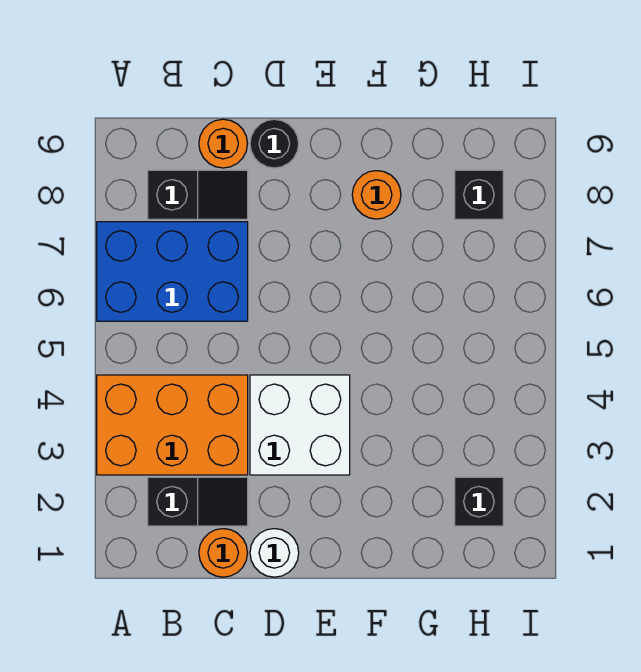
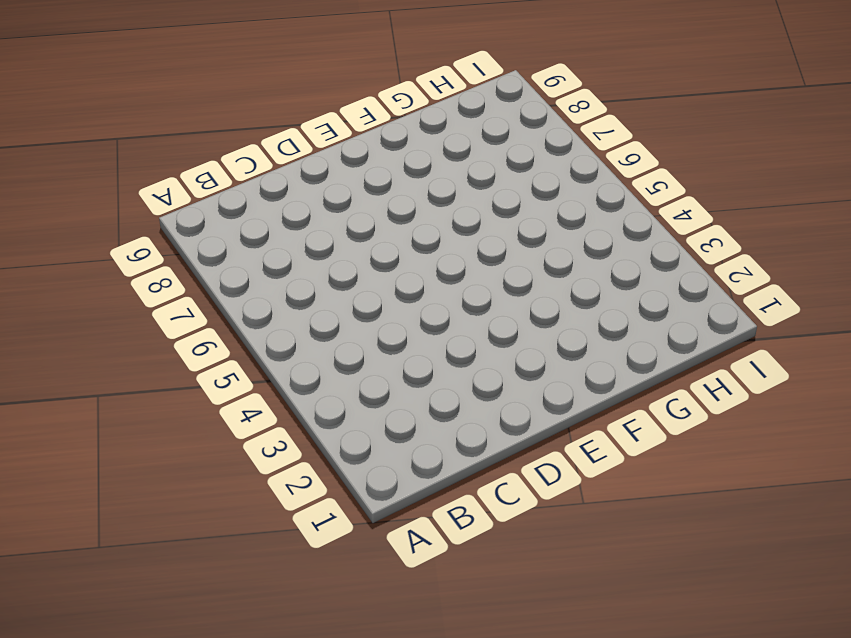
none -> orange 2x3 brick [97,375,248,475]
none -> blue 2x3 brick [97,222,248,321]
none -> black 1x2 slope [148,477,248,526]

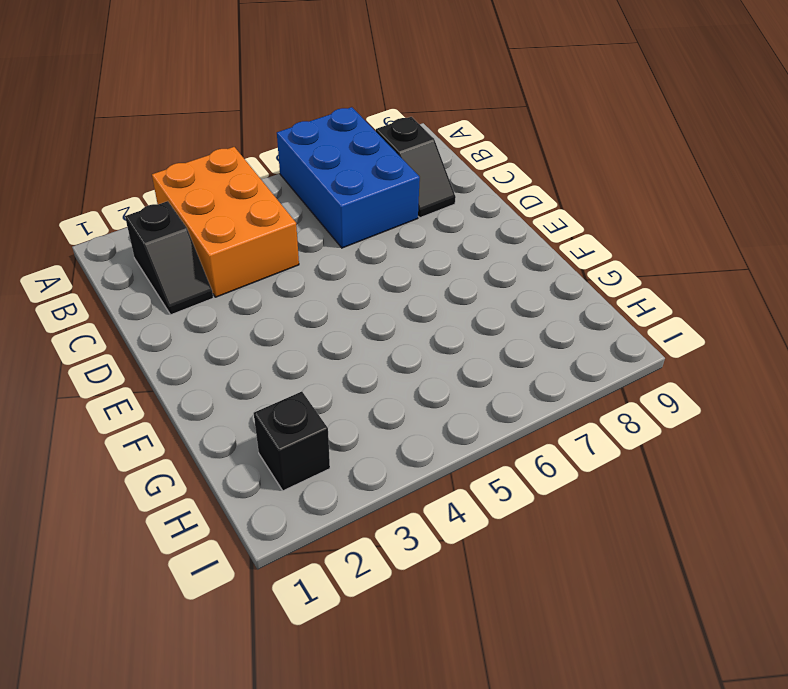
none -> orange 1x1 round brick [199,529,247,577]
none -> orange 1x1 round brick [199,119,248,168]
none -> white 1x1 round brick [250,529,299,577]

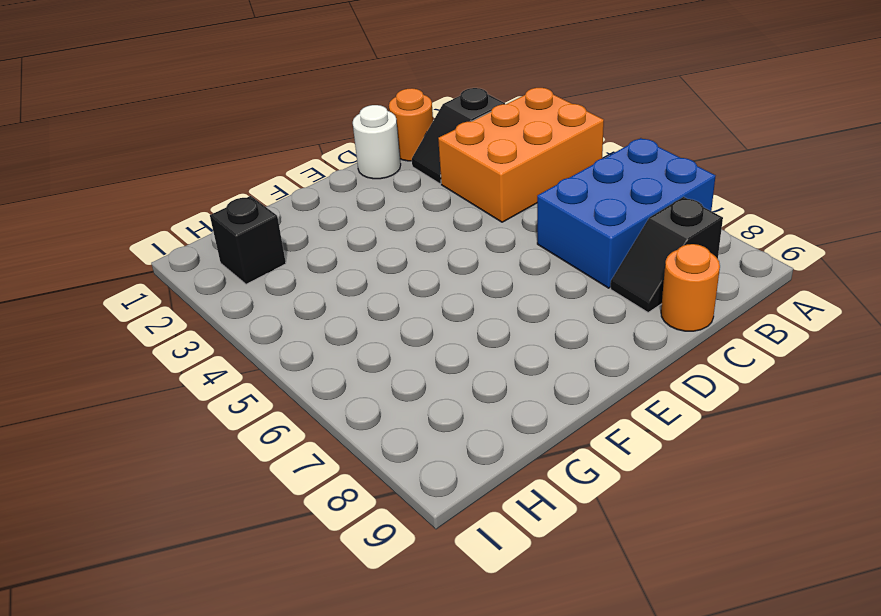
none -> white 2x2 brick [250,375,350,475]
none -> black 1x1 round brick [250,119,299,168]
none -> orange 1x1 round brick [352,171,401,219]

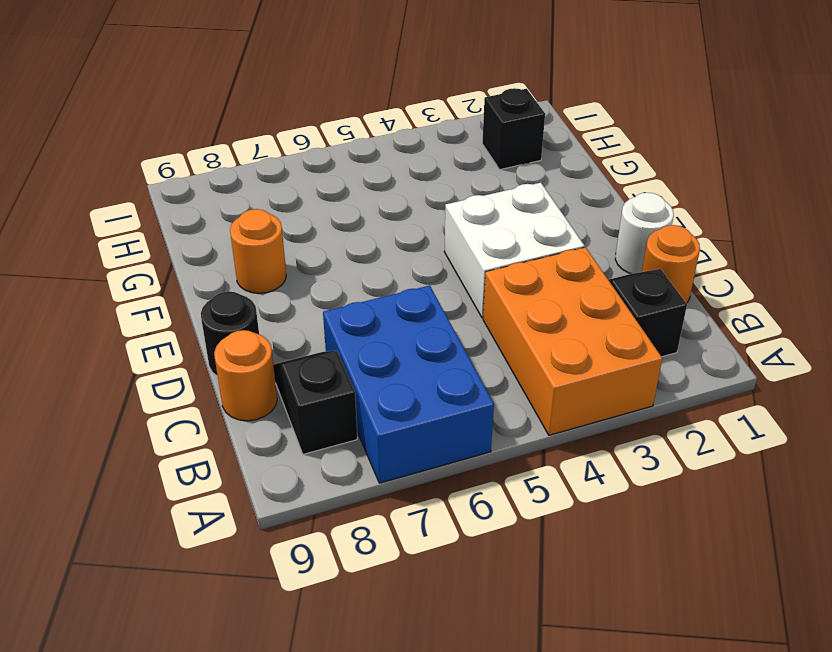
none -> black 1x1 brick [455,170,503,219]

